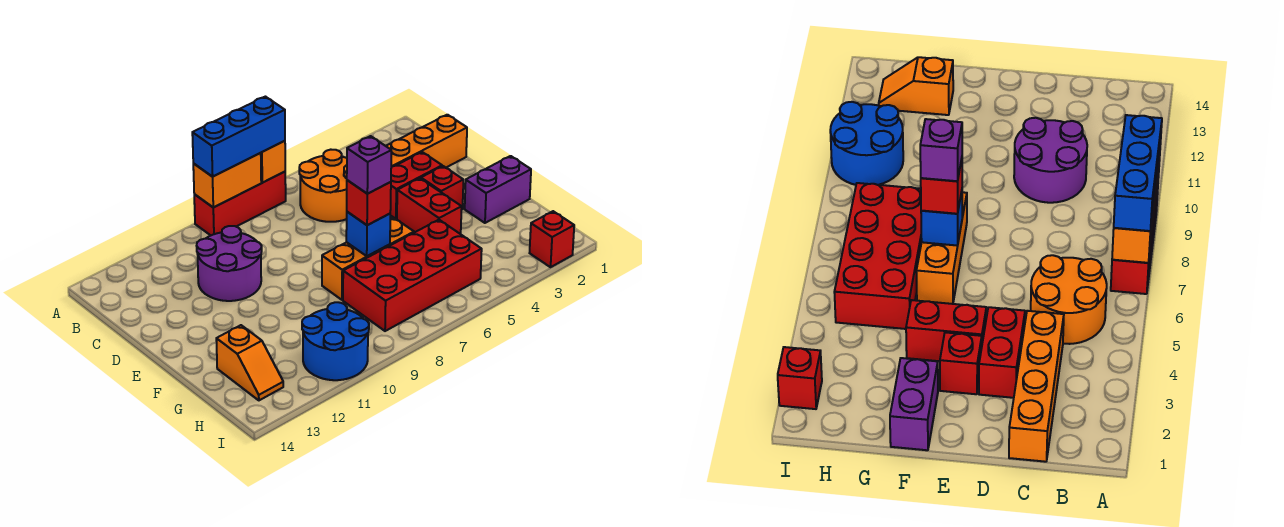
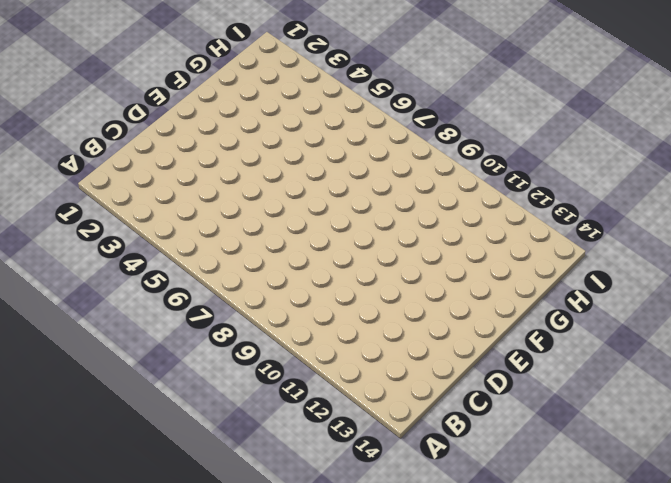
none -> red 1x3 brick [194,172,286,235]
none -> orange 2x2 round brick [299,150,347,222]
none -> orange 1x4 brick [386,115,467,167]

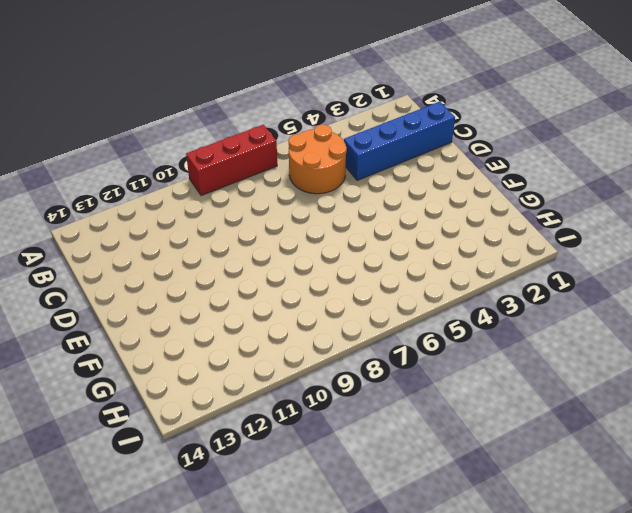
blue 1x4 brick [344,102,455,180] -> orange 1x4 brick [386,115,467,167]
none -> purple 2x2 round brick [197,226,262,301]
none -> red 1x2 brick [390,152,442,219]
none -> red 1x1 brick [421,166,463,210]

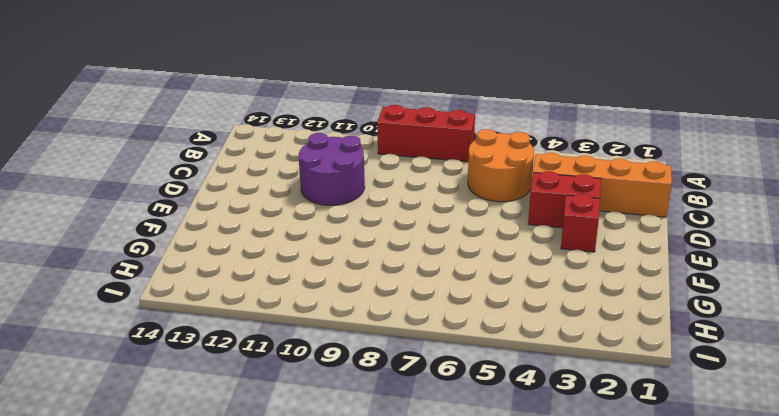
none -> red 1x2 brick [397,178,462,234]
none -> purple 1x2 brick [465,156,531,223]
none -> orange 1x3 brick [322,218,414,300]

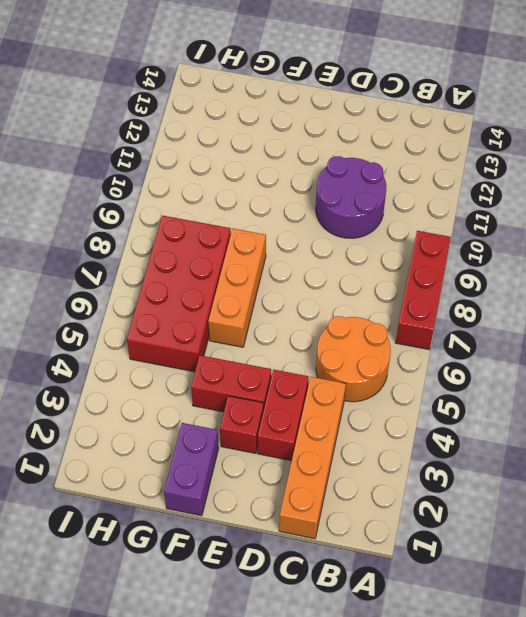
none -> orange 1x2 slope [216,325,283,400]
none -> blue 2x2 round brick [302,302,369,380]
none -> red 1x1 brick [530,211,574,267]

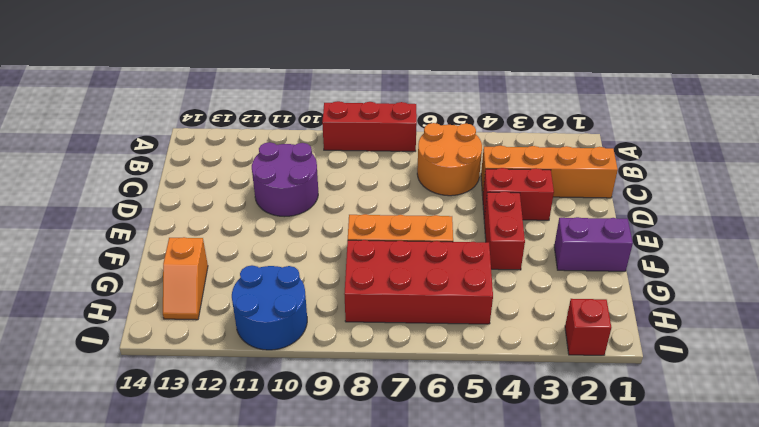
none -> red 1x1 brick [421,166,463,210]
none -> orange 1x1 brick [261,141,285,183]
none -> orange 1x2 brick [193,153,261,208]

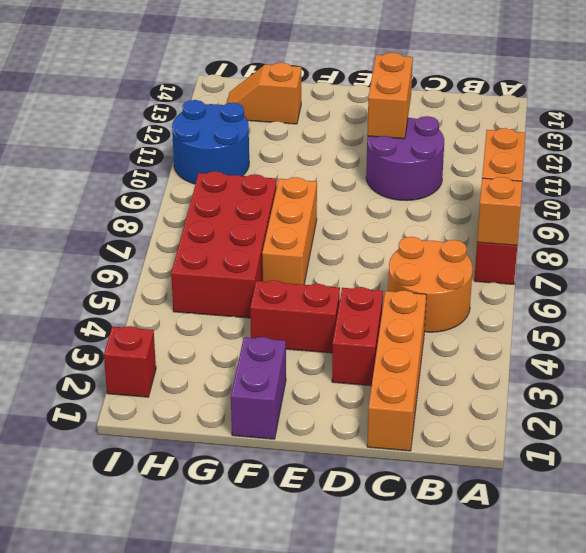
orange 1x2 brick [367,53,413,139] -> none
none -> red 1x1 brick [421,166,463,210]
none -> blue 1x1 brick [346,212,390,256]
none -> blue 1x3 brick [192,97,285,177]

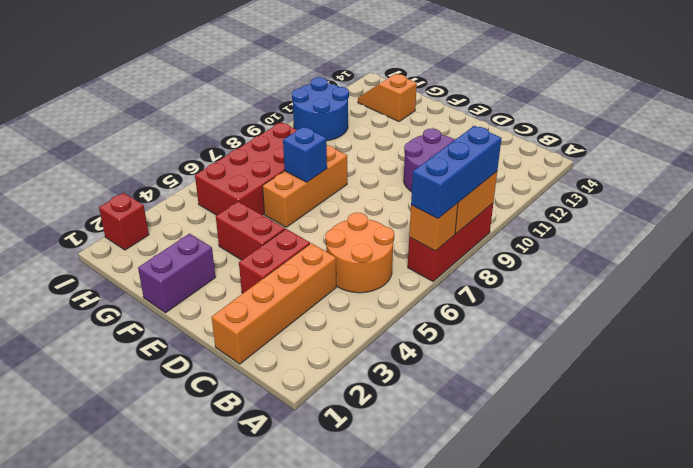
none -> red 1x1 brick [421,166,463,210]
none -> red 1x1 brick [347,180,391,225]
none -> purple 1x1 brick [347,136,391,194]

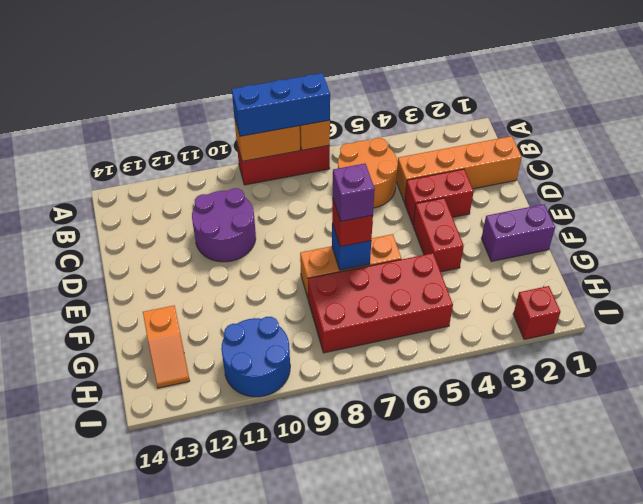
none -> red 1x1 brick [421,166,463,210]

